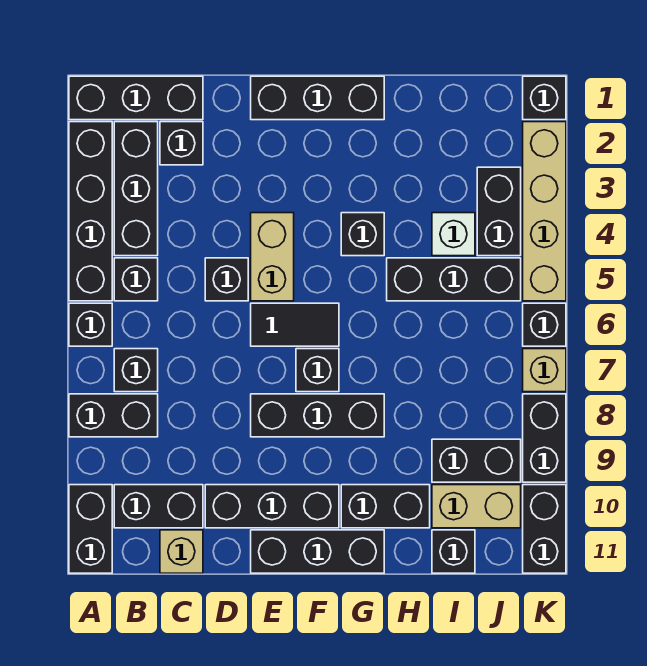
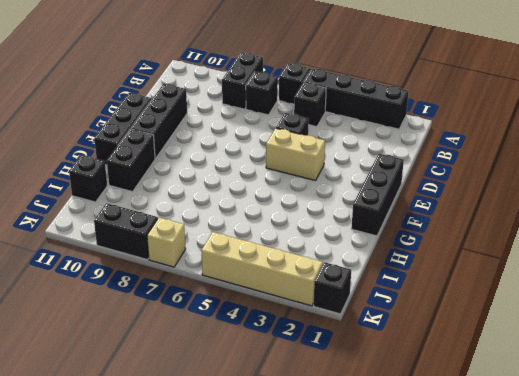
none -> black 1x3 brick [69,76,203,120]
none -> black 1x2 brick [69,485,112,573]
none -> black 1x3 brick [114,122,158,256]
none -> black 1x2 brick [114,485,203,528]

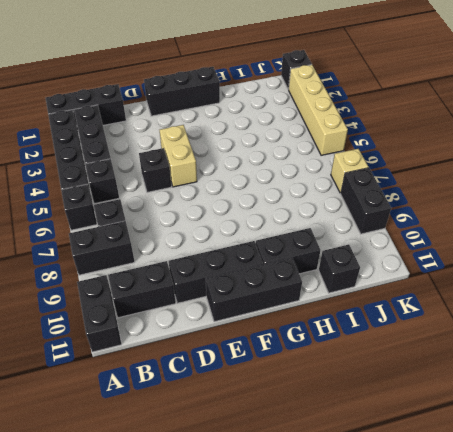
none -> black 1x1 brick [160,122,203,165]
none -> tan 1x1 brick [160,530,203,573]
none -> black 1x2 tile [251,303,339,346]
none -> black 1x3 brick [251,394,384,437]

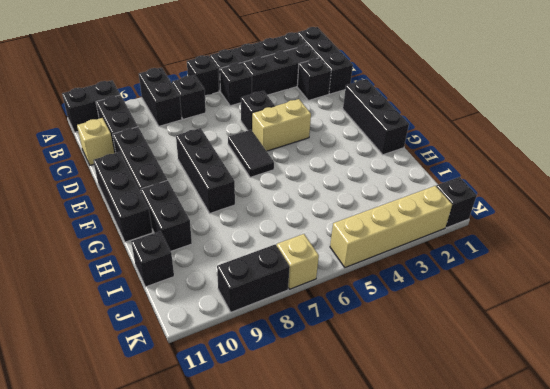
none -> black 1x1 brick [296,349,339,392]
none -> black 1x1 brick [341,213,384,256]
none -> black 1x3 brick [387,258,521,301]
none -> white 1x1 brick [432,213,475,256]

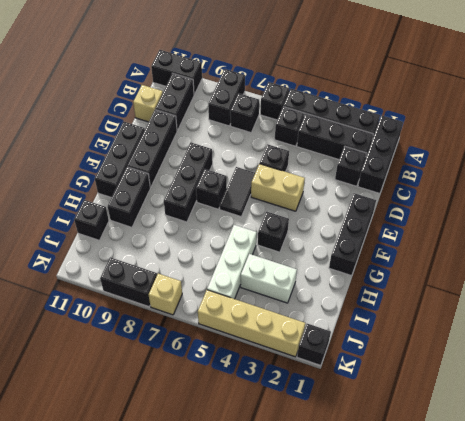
white 1x3 brick [207,225,257,299] -> black 1x3 brick [387,258,521,301]
white 1x2 brick [241,254,297,303] -> white 1x1 brick [432,213,475,256]
none -> black 1x2 brick [432,439,521,482]
none -> tan 1x2 brick [432,485,521,528]
none -> black 1x2 brick [477,167,521,256]
none -> black 1x1 brick [523,303,566,346]

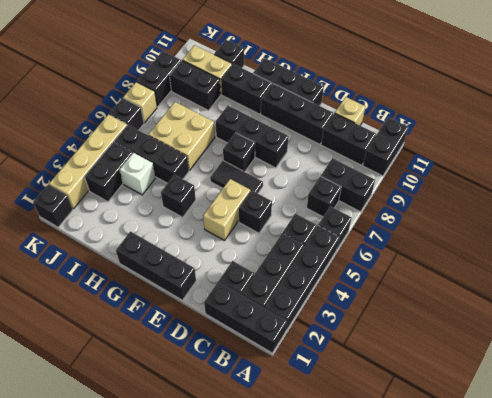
tan 2x2 brick [148,102,215,170] -> none
none -> black 1x2 brick [523,485,566,573]

